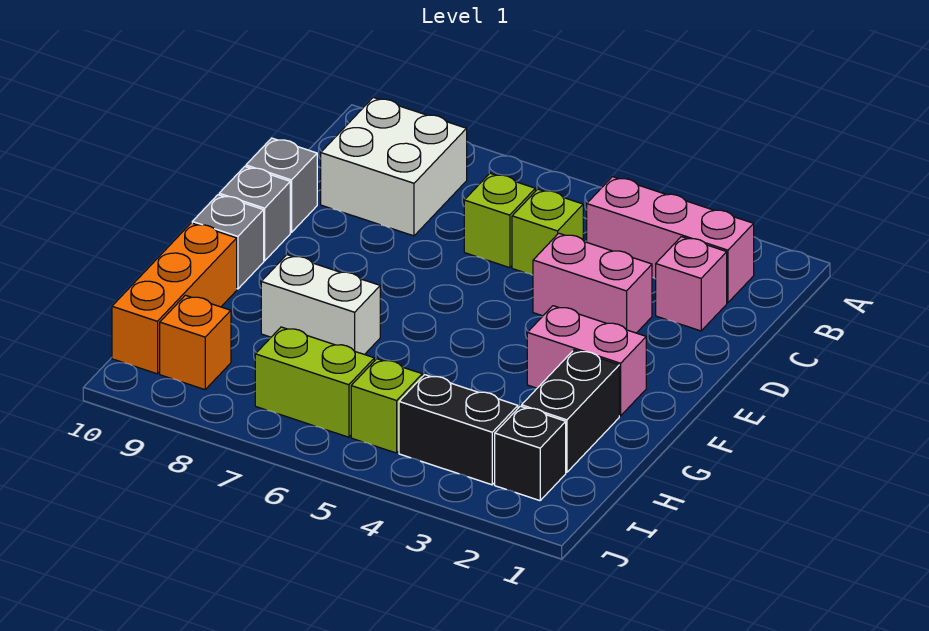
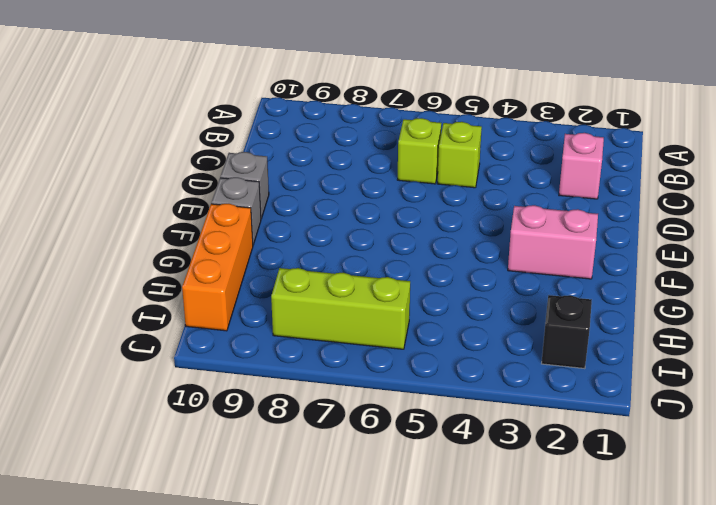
lime 1x3 brick [271,268,410,349] -> lime 1x2 brick [255,327,374,437]
none -> pink 1x3 brick [587,177,754,303]
none -> white 2x2 brick [321,97,467,236]
none -> pink 1x2 brick [533,233,652,333]

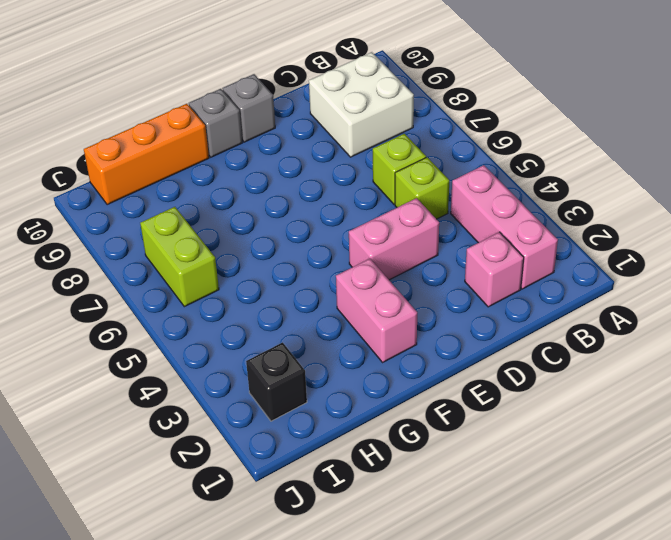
pink 1x2 brick [349,198,439,280] -> pink 1x2 brick turned to [533,233,652,333]
none -> grey 1x1 brick [246,138,317,232]
none -> black 1x2 brick [522,350,619,472]
none -> white 1x2 brick [261,255,380,355]

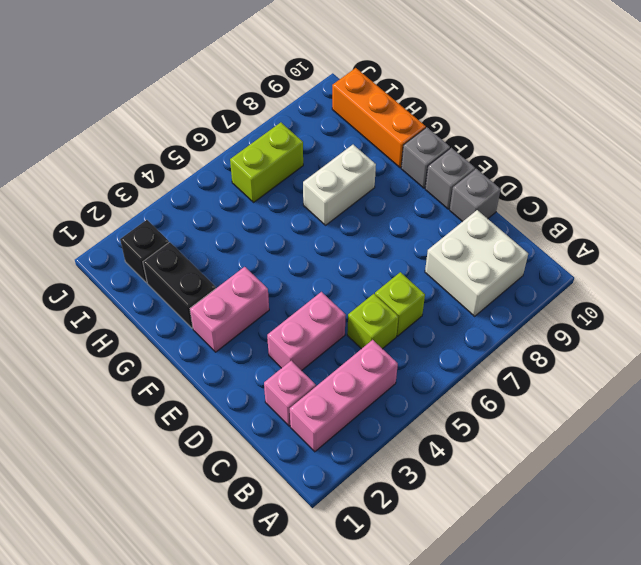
none -> black 1x2 brick [399,375,518,485]
none -> lime 1x1 brick [351,359,422,453]
none -> orange 1x1 brick [160,295,231,390]

